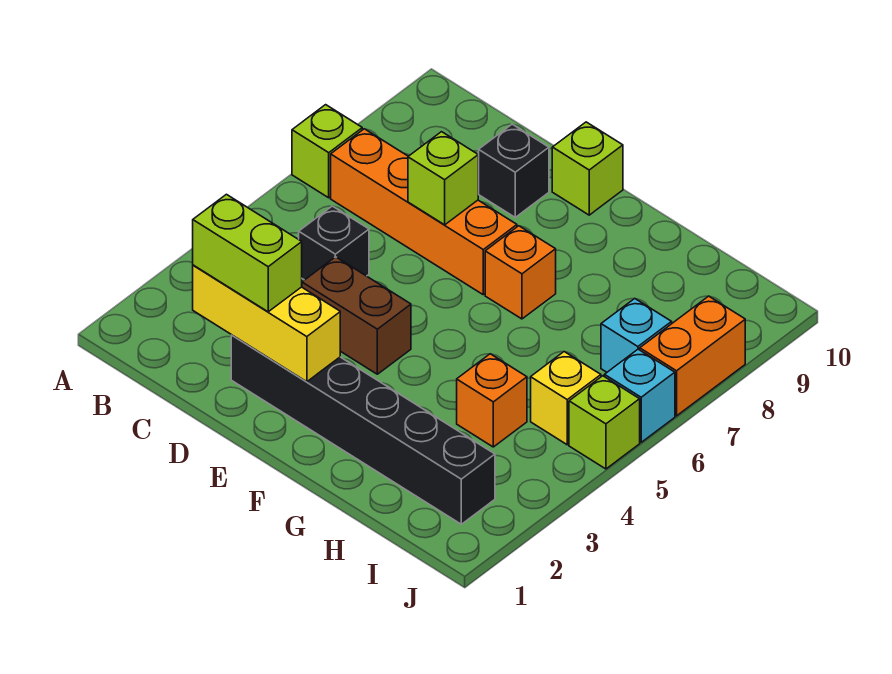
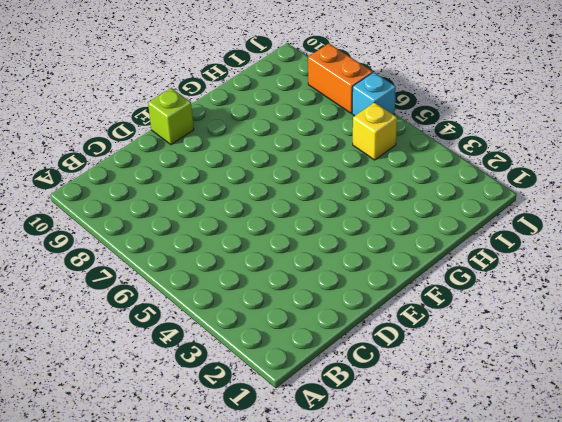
none -> lime 1x1 brick [292,105,362,198]
none -> orange 1x4 brick [331,129,517,295]
none -> black 1x1 brick [299,206,369,280]

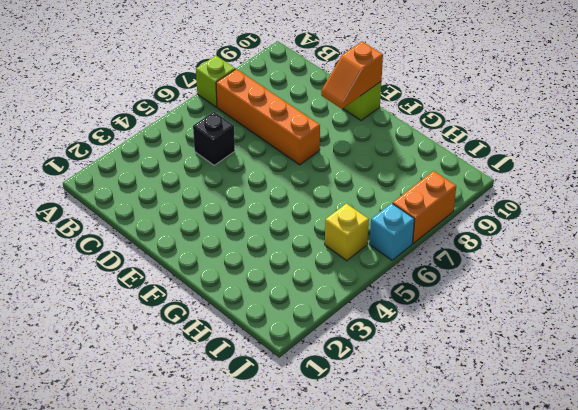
orange 1x2 slope [321,42,383,109] -> none
none -> black 1x6 brick [231,335,495,524]
none -> brown 1x2 brick [302,257,411,374]
none -> black 1x1 brick [478,124,549,217]

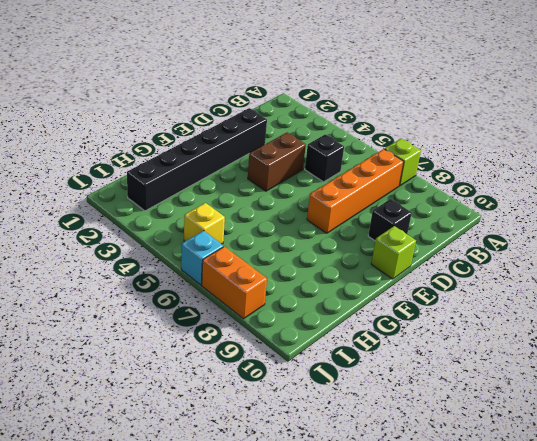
none -> orange 1x1 brick [485,226,556,319]
none -> orange 1x1 brick [457,354,527,447]
none -> cyan 1x1 brick [601,299,672,372]

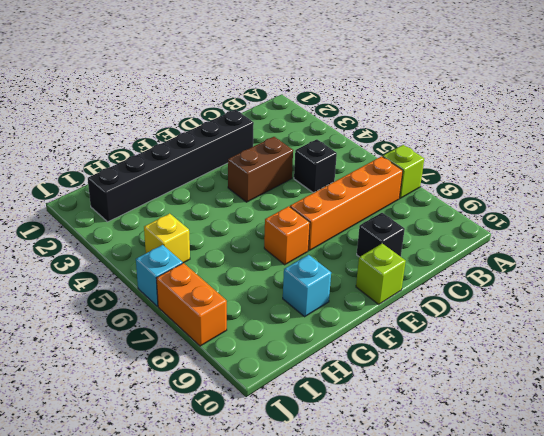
cyan 1x1 brick [283,255,331,317] -> cyan 1x1 brick moved to [601,299,672,372]
none -> orange 1x1 brick [457,354,527,447]
none -> lime 1x1 brick [569,376,640,469]
none -> yellow 1x3 brick [193,265,340,382]

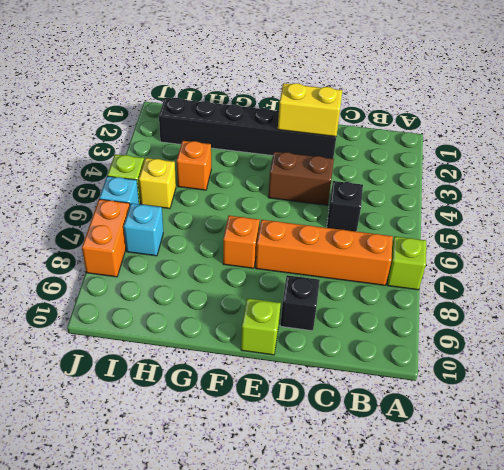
yellow 1x2 brick [278,83,342,137] -> yellow 1x3 brick [193,265,340,382]
none -> lime 1x1 brick [408,132,478,225]
none -> lime 1x2 brick [193,194,302,312]

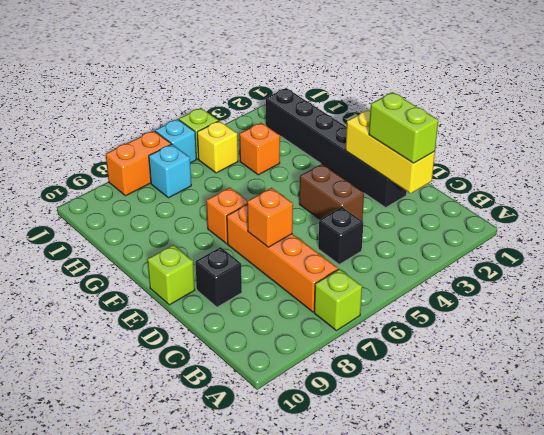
orange 1x1 brick [247,188,293,247] -> lime 1x1 brick [408,132,478,225]

